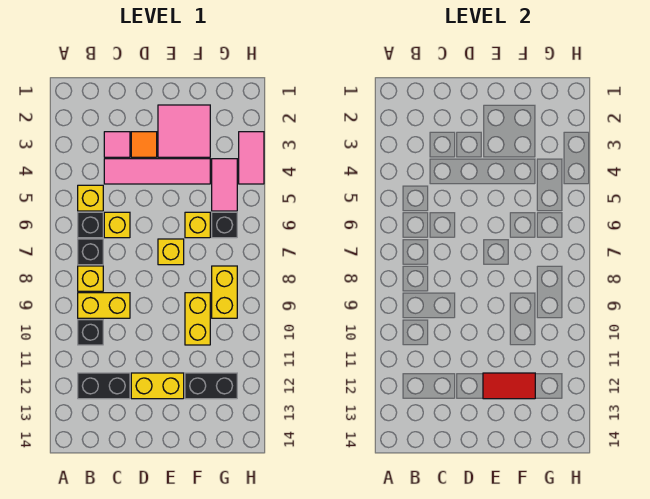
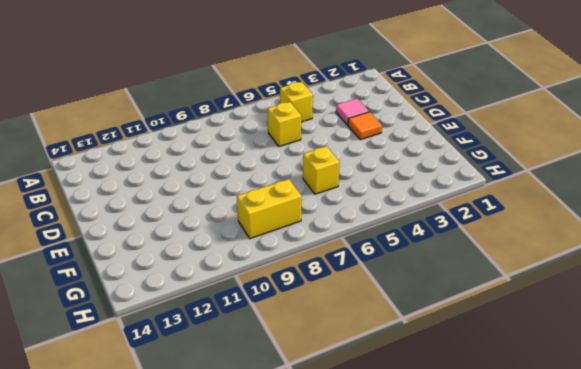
none -> black 1x1 brick [78,212,103,238]
none -> black 1x1 brick [78,239,103,265]
none -> yellow 1x1 brick [78,266,103,291]

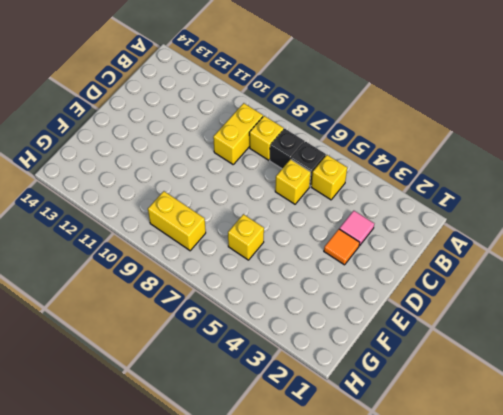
none -> black 1x1 brick [78,320,103,345]
none -> black 1x2 brick [78,373,130,399]
none -> pink 1x4 tile [104,159,210,184]

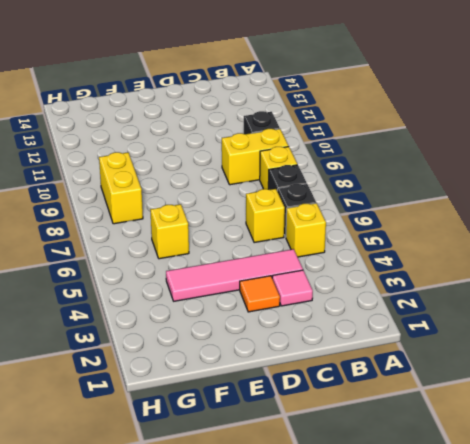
none -> black 1x2 brick [78,373,130,399]
none -> yellow 1x2 brick [131,373,184,399]
none -> pink 2x2 tile [158,105,210,157]

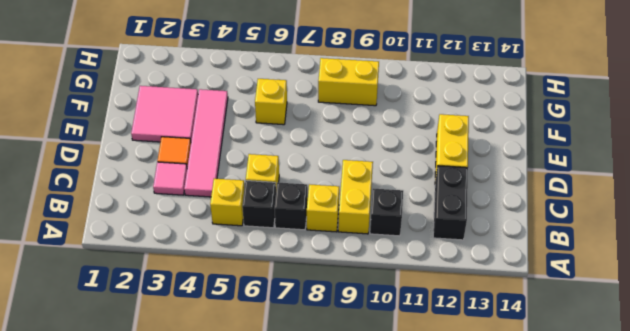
none -> yellow 1x1 brick [158,239,184,265]
none -> yellow 1x2 brick [185,293,210,345]
none -> black 1x2 brick [185,373,237,399]

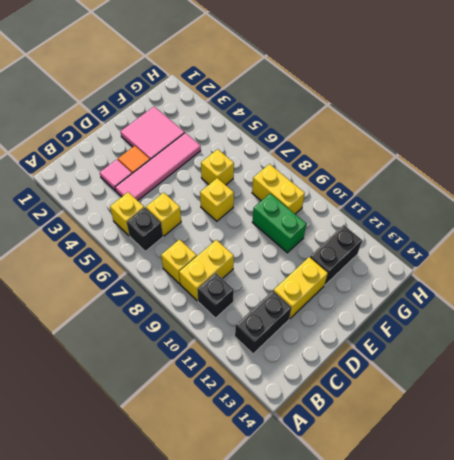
green 1x2 brick [252,193,306,253] -> yellow 1x2 brick [185,293,210,345]
none -> black 1x1 brick [78,239,103,265]
none -> pink 1x2 tile [212,159,237,211]
none -> black 1x1 brick [212,212,237,238]

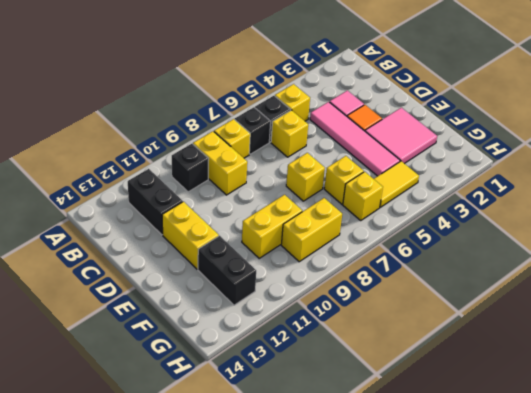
yellow 1x2 tile [374,161,419,207] -> pink 1x2 tile [212,159,237,211]
yellow 1x1 brick [343,172,383,220] -> black 1x1 brick [212,212,237,238]
none -> pink 1x2 tile [239,132,264,184]
none -> red 1x2 tile [483,373,535,399]

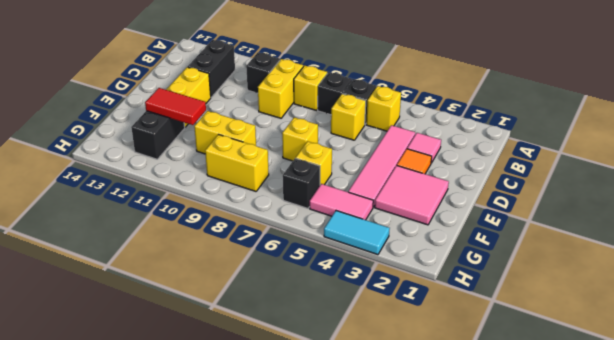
red 1x2 tile [145,88,206,125] -> red 1x2 tile turned to [483,373,535,399]
cyan 1x2 tile [324,211,390,255] -> pink 1x2 tile [239,132,264,184]

